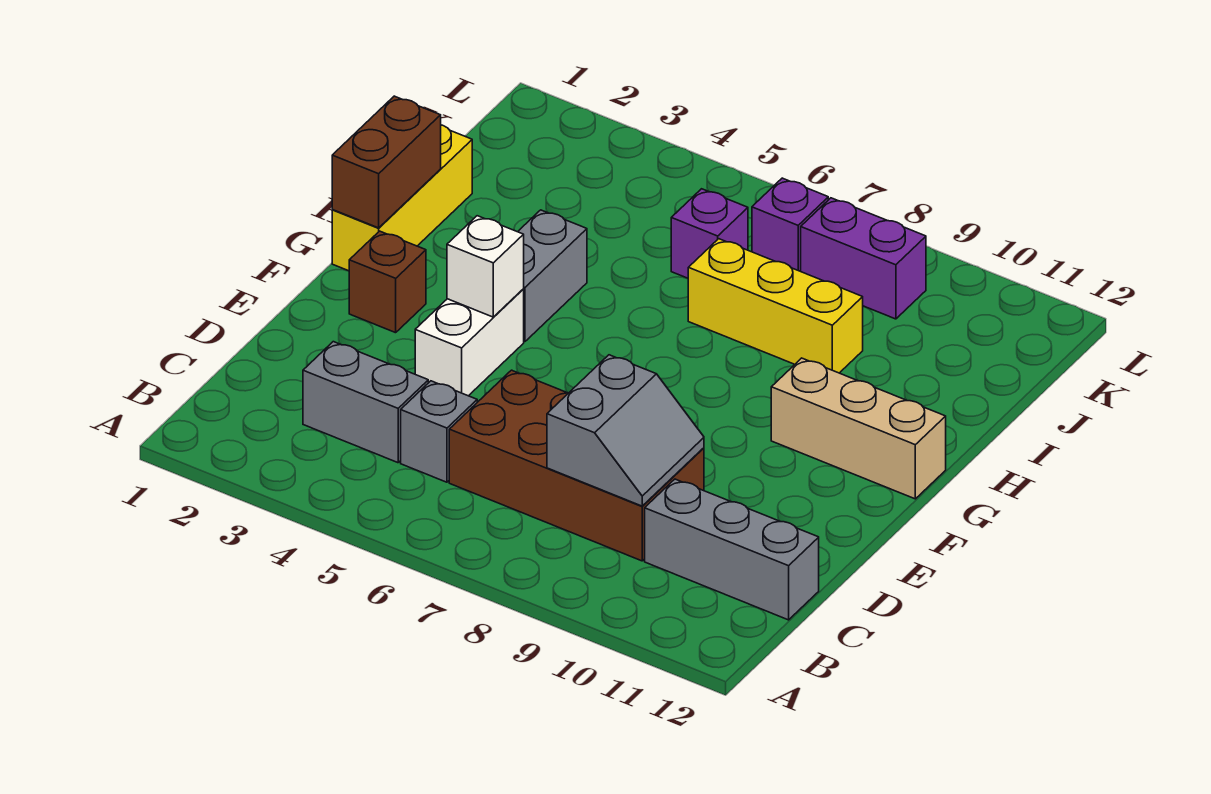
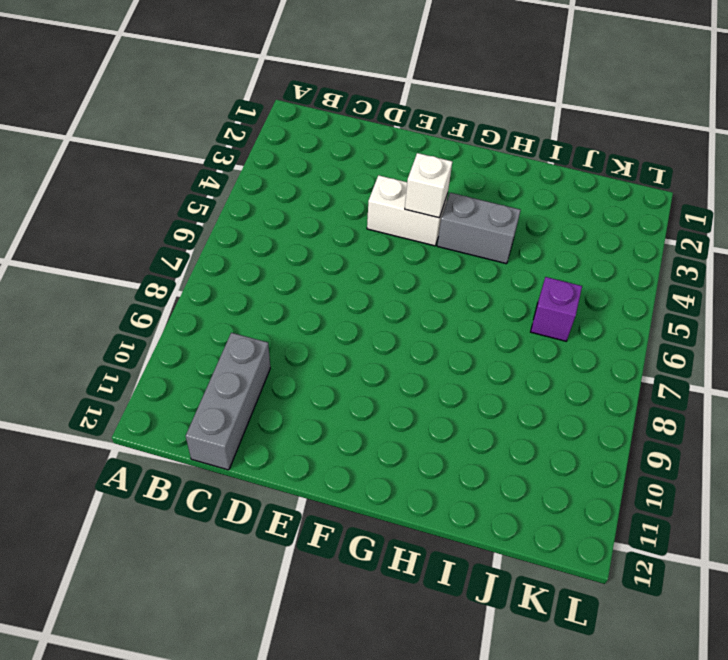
none -> grey 1x2 brick [303,342,428,463]
none -> grey 1x1 brick [401,381,477,482]
none -> brown 2x4 brick [449,370,704,561]

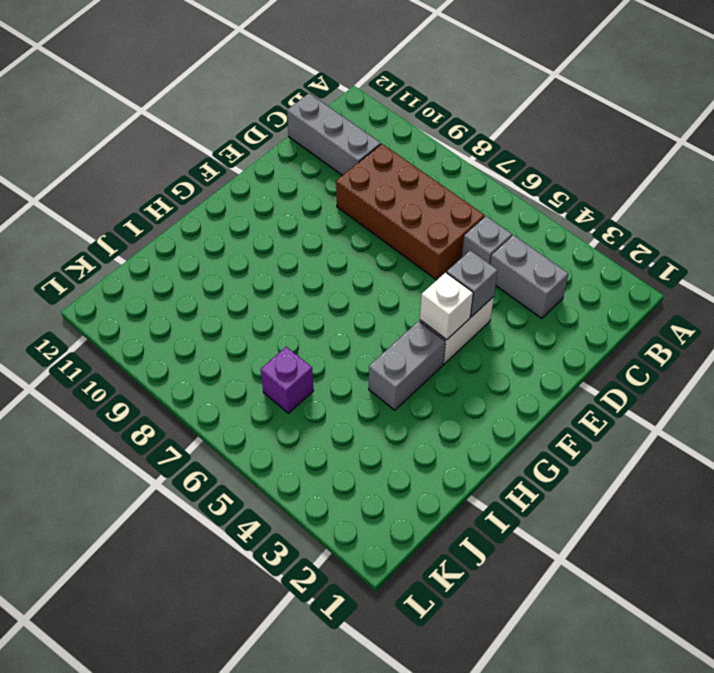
grey 1x1 brick [446,250,498,317] -> none
none -> brown 1x1 brick [349,231,426,333]
none -> yellow 1x3 brick [332,125,472,271]
none -> tan 1x3 brick [771,358,946,499]

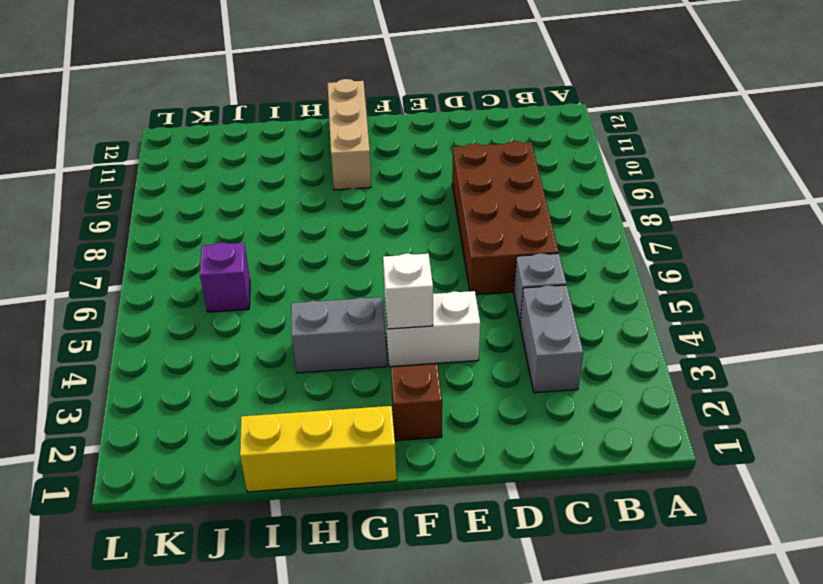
none -> grey 1x3 brick [645,479,819,620]
none -> yellow 1x3 brick [688,239,863,373]
none -> purple 1x1 brick [752,178,828,271]

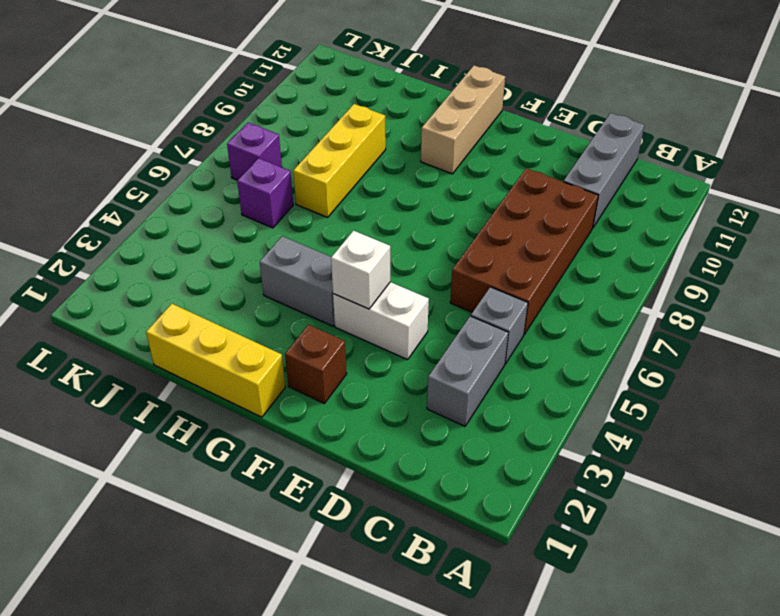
none -> purple 1x2 brick [801,198,926,319]
none -> grey 2x2 slope [547,355,704,506]
none -> brown 1x2 brick [332,96,441,228]

